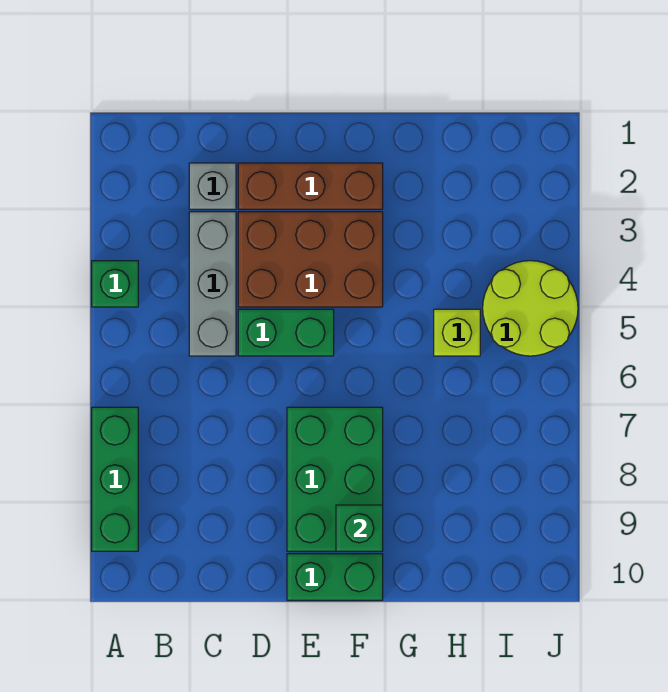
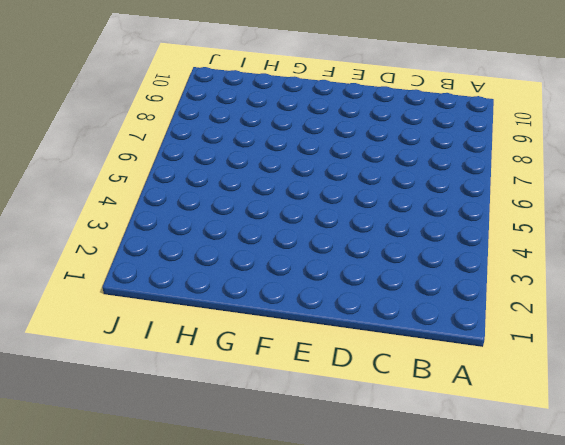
none -> green 1x1 brick [92,261,138,307]
none -> green 1x3 brick [92,407,138,551]
none -> grey 1x1 brick [189,163,236,209]

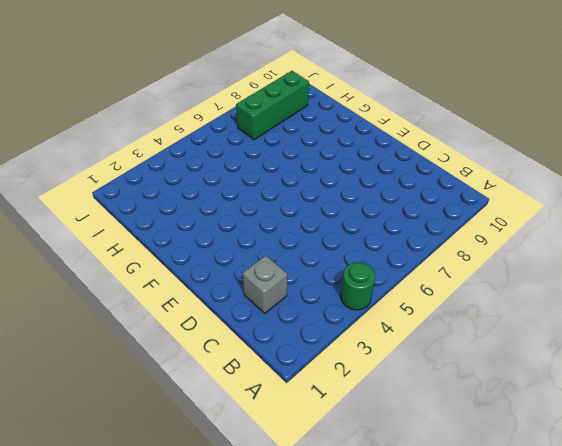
green 1x1 round brick [341,262,375,310] -> green 1x1 brick [92,261,138,307]
green 1x3 brick [236,71,309,140] -> green 1x3 brick moved to [92,407,138,551]
none -> grey 1x3 brick [189,212,236,356]
none -> brown 1x3 brick [238,163,383,209]
none -> brown 2x3 brick [238,212,383,307]

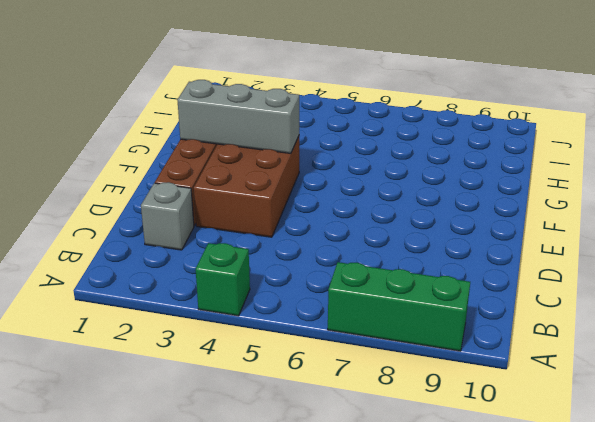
grey 1x3 brick [177,80,299,153] -> grey 1x3 brick moved to [189,212,236,356]
none -> green 1x2 brick [238,309,334,356]
none -> green 2x3 brick [287,407,383,551]
none -> green 1x2 brick [287,554,383,600]

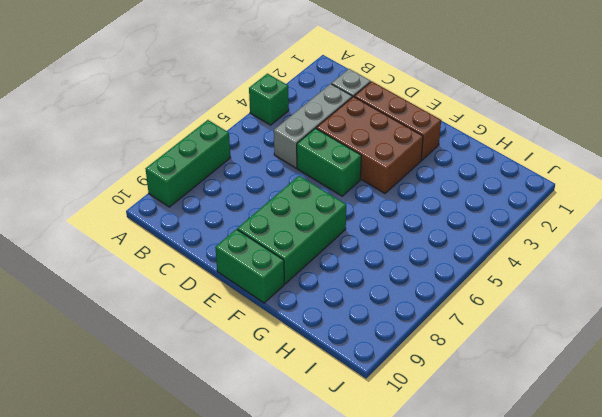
none -> lime 1x1 brick [434,309,480,356]
none -> lime 2x2 round brick [483,261,578,356]
none -> green 1x1 brick [336,505,383,551]

